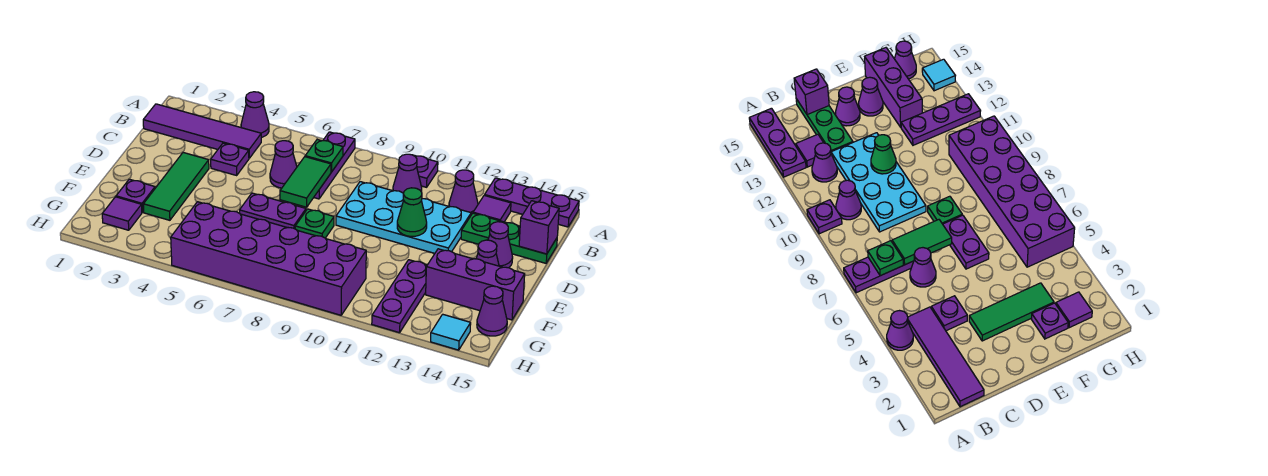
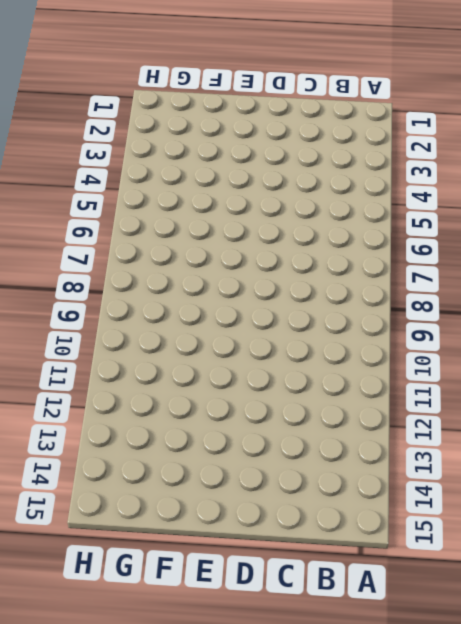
none -> purple 1x1 cone [241,92,269,138]
none -> purple 1x3 plate [314,132,355,199]
none -> purple 1x1 plate [414,155,438,187]

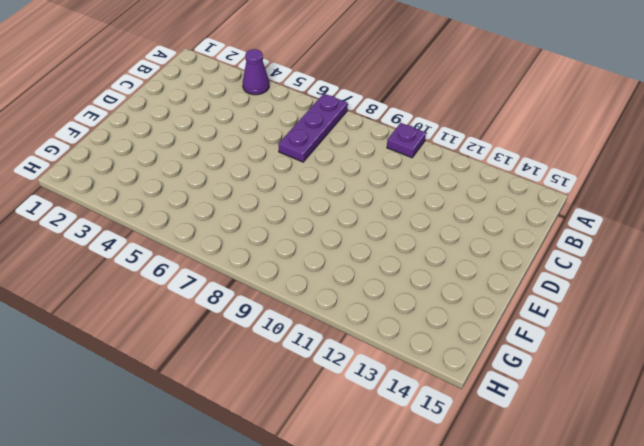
none -> purple 1x3 plate [485,178,579,227]
none -> purple 1x4 tile [143,104,261,158]
none -> purple 1x1 cone [393,154,422,194]

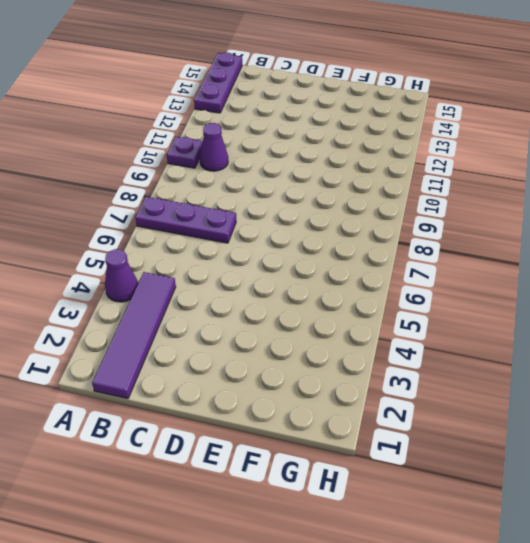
none -> purple 1x1 cone [449,170,478,215]
none -> purple 1x1 tile [473,195,511,222]
none -> purple 1x1 plate [211,143,249,175]

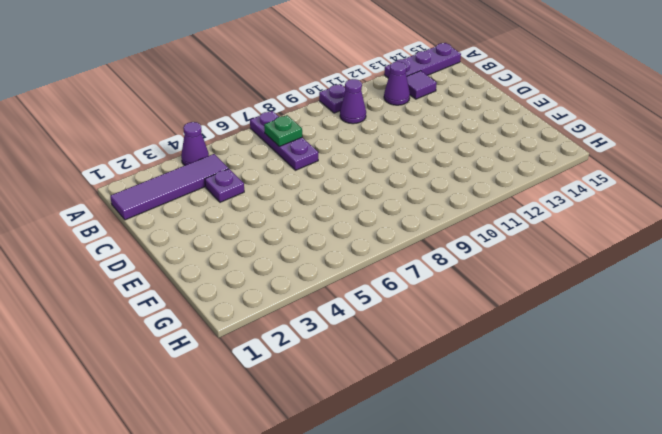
none -> purple 1x1 cone [270,141,297,188]
none -> cyan 2x4 plate [336,182,471,253]
none -> green 1x3 plate [461,213,557,263]

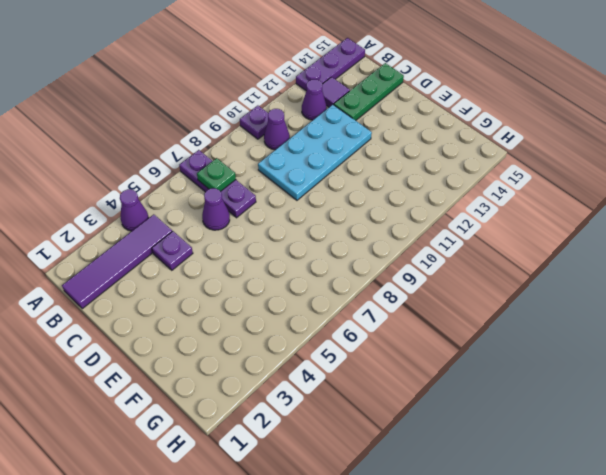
none -> green 1x3 tile [143,153,209,220]
none -> purple 1x1 cone [488,222,513,268]
none -> purple 1x2 plate [240,193,306,229]

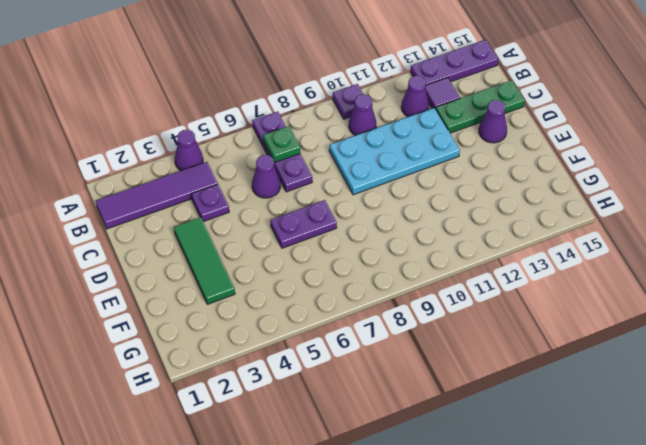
none -> green 1x1 plate [295,209,334,238]
none -> purple 1x1 cone [476,240,499,266]
none -> purple 1x1 plate [116,179,155,212]

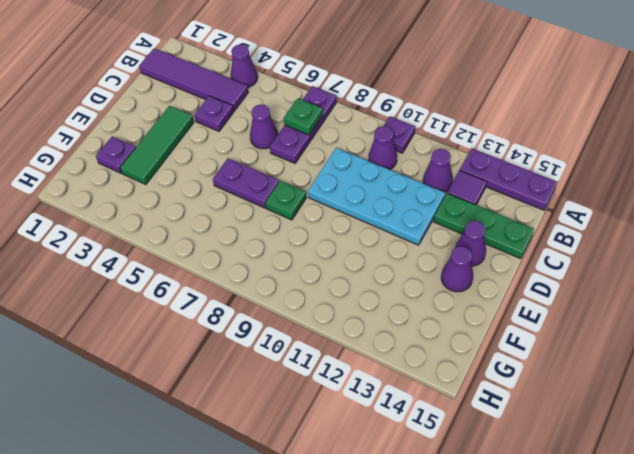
none -> purple 1x3 plate [372,260,427,333]
none -> purple 1x3 brick [426,249,525,320]
none -> purple 1x1 tile [102,197,142,230]

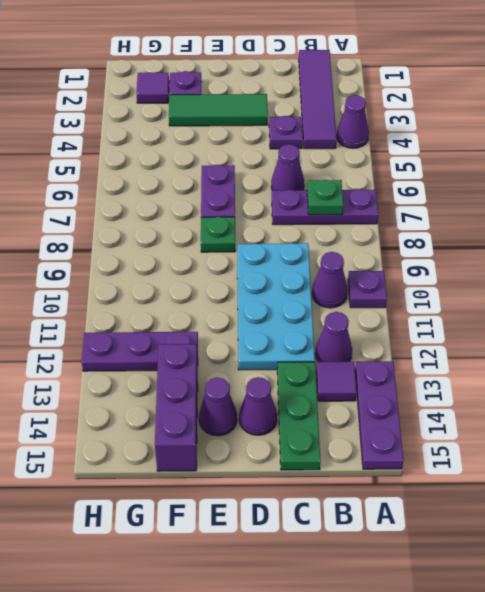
none -> purple 2x6 brick [171,202,366,315]
none -> purple 1x1 cone [477,286,507,336]
none -> cyan 1x1 tile [431,314,471,350]

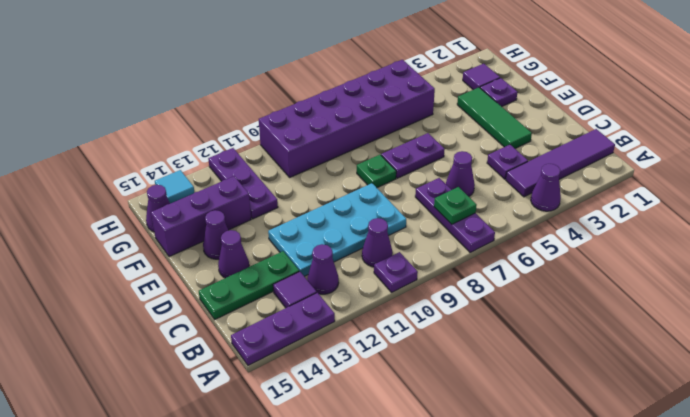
none -> green 1x2 tile [280,157,331,207]
none -> purple 1x1 brick [519,201,559,254]
none -> green 1x1 cone [397,188,427,236]

